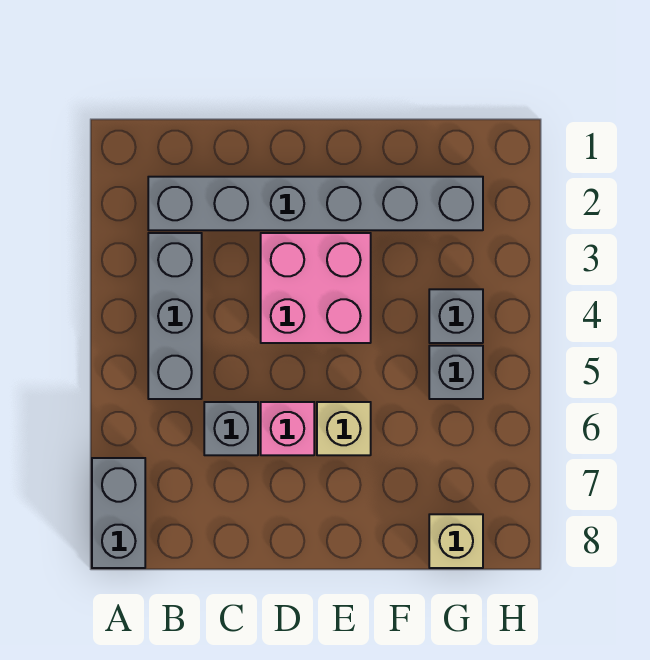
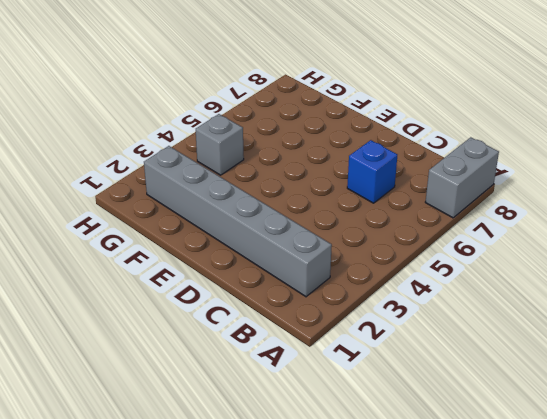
blue 1x1 brick [347,140,397,203] -> grey 1x1 brick [204,402,258,455]
none -> grey 1x3 brick [148,233,202,399]
none -> pink 2x2 brick [261,233,371,343]

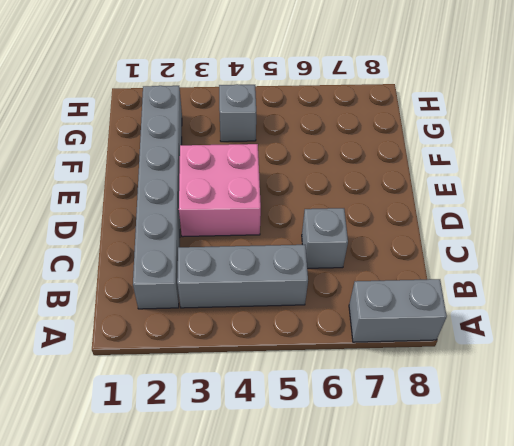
none -> pink 1x1 brick [261,402,314,455]
none -> tan 1x1 brick [317,402,371,455]

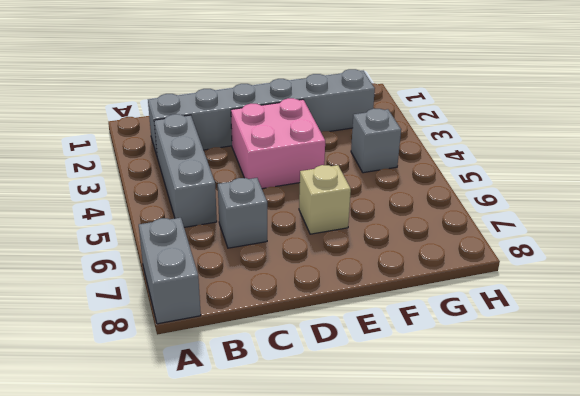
none -> pink 1x1 brick [261,402,314,455]
none -> grey 1x1 brick [429,346,483,399]

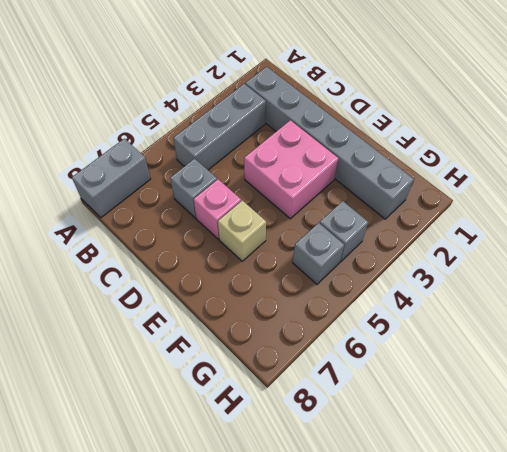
none -> tan 1x1 brick [429,514,483,568]

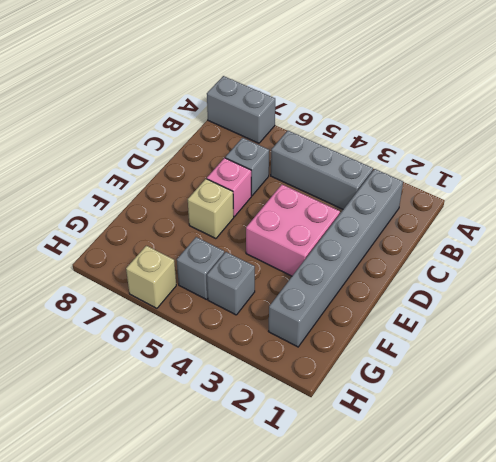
tan 1x1 brick [126,246,176,308] -> tan 1x1 brick moved to [429,514,483,568]

